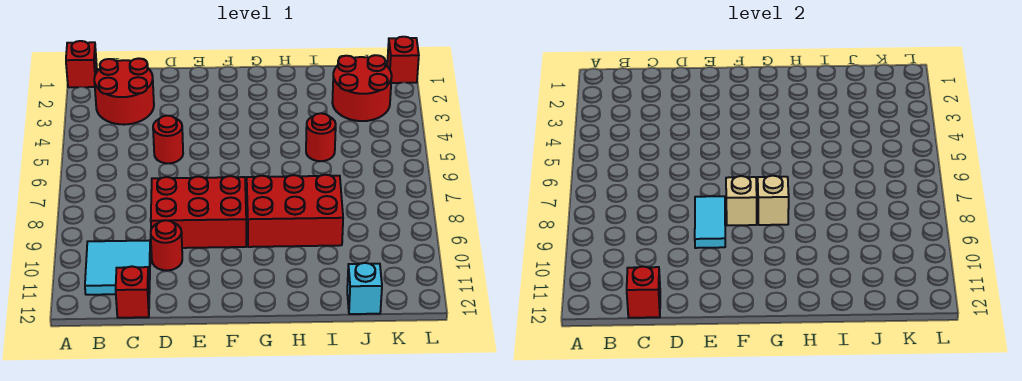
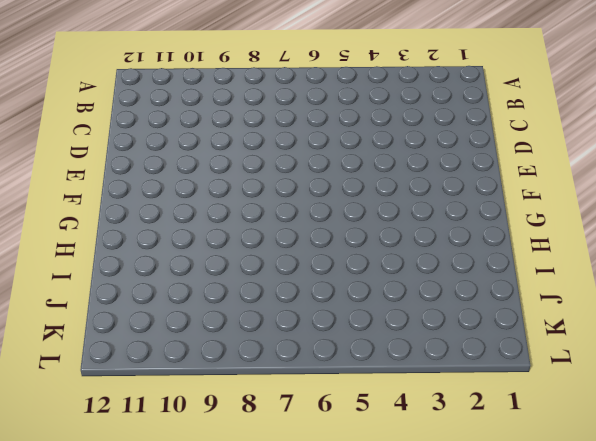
none -> red 1x1 brick [66,41,97,87]
none -> red 2x2 round brick [94,58,154,125]
none -> cyan 2x2 tile [85,240,151,295]

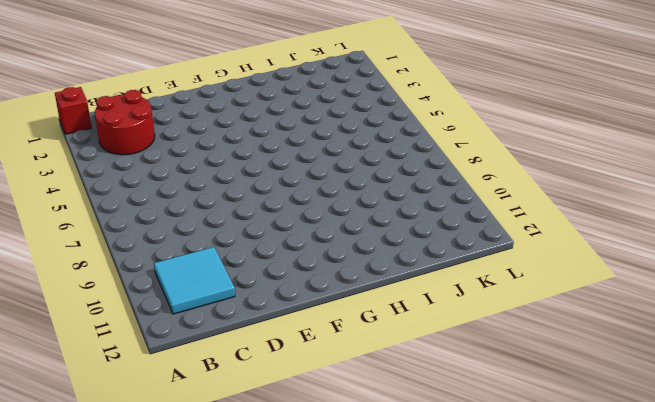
none -> red 1x1 brick [116,266,149,318]
none -> red 1x1 round brick [153,116,183,163]
none -> red 2x3 brick [151,176,246,248]

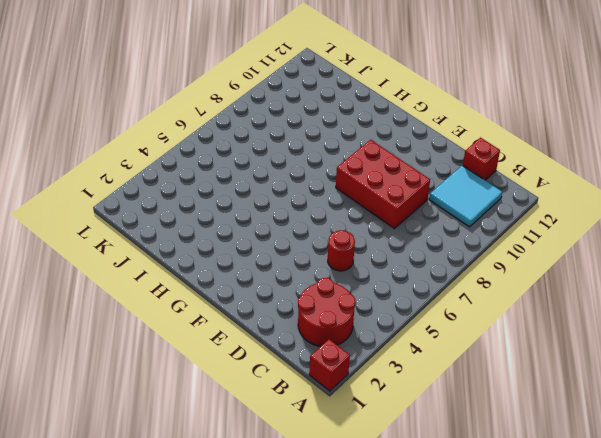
none -> red 1x1 round brick [151,220,182,270]
none -> red 2x3 brick [247,175,343,247]
none -> red 1x1 round brick [306,113,336,161]

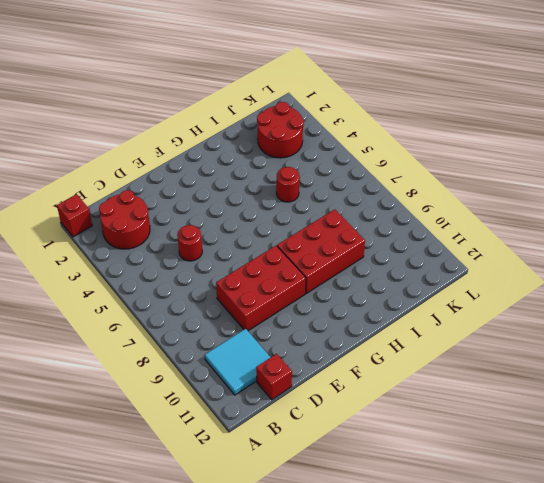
none -> red 1x1 round brick [151,220,182,270]
none -> cyan 1x1 brick [347,263,382,314]
none -> red 1x1 brick [387,37,419,83]

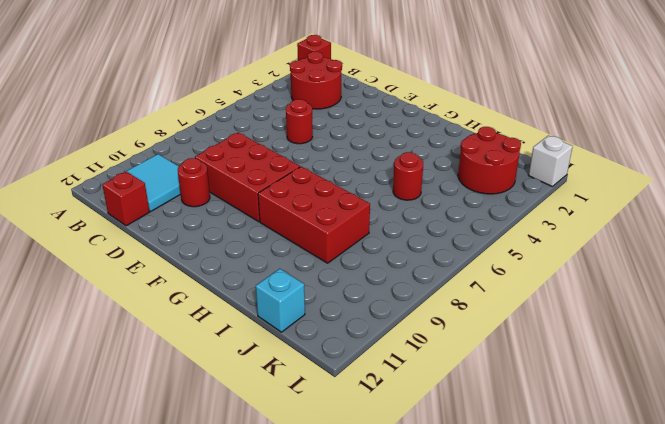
white 1x1 brick [528,136,573,186] -> red 1x1 brick [387,37,419,83]
none -> red 1x1 brick [627,266,660,318]
none -> cyan 1x2 tile [695,196,725,248]
none -> tan 1x1 brick [726,176,757,225]

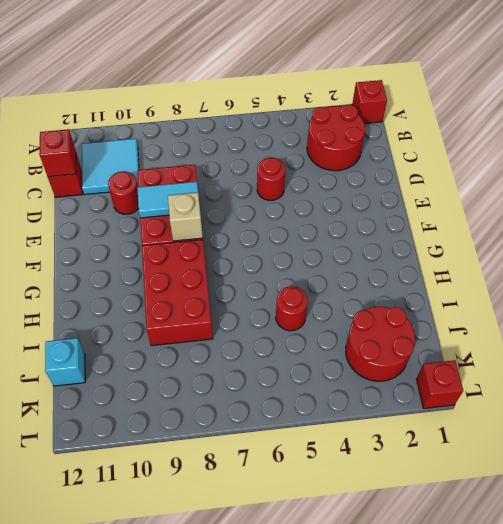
none -> tan 1x1 brick [758,176,789,225]

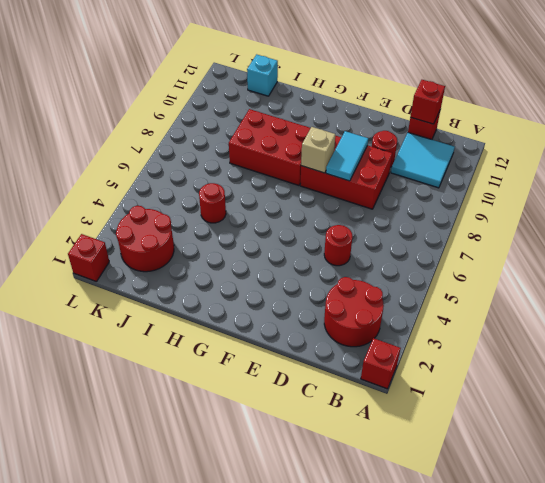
none -> tan 1x1 brick [758,176,789,225]

